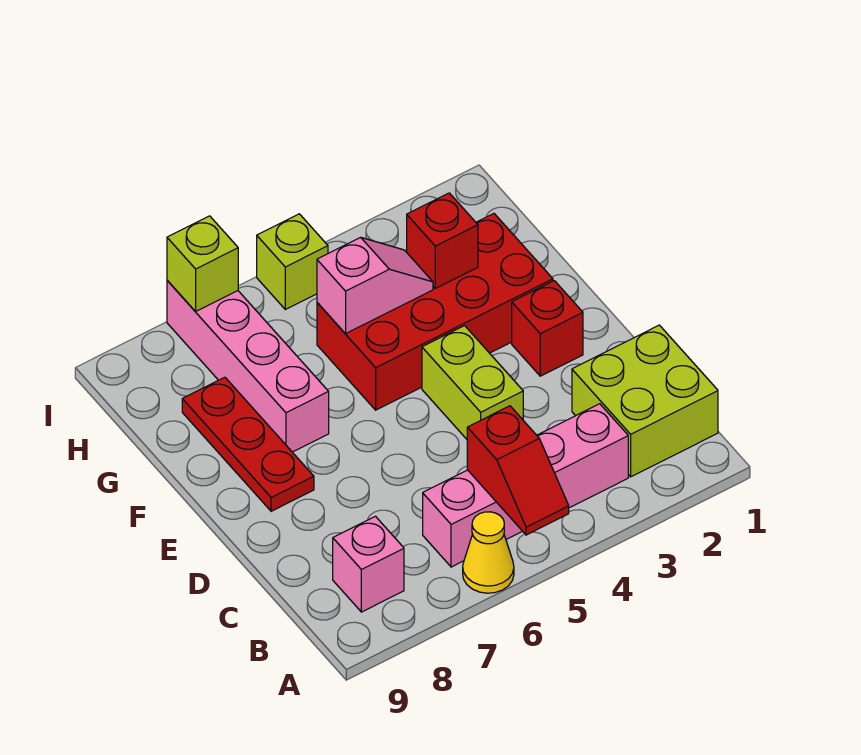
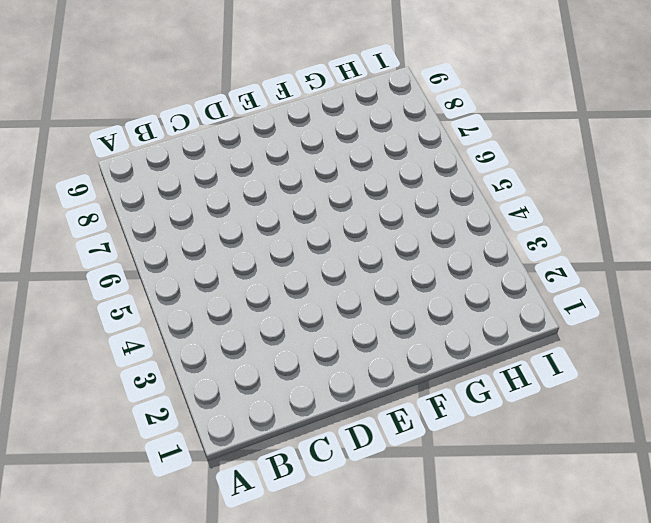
none -> yellow 1x1 cone [463,512,514,593]
none -> lime 2x2 brick [572,325,718,477]
none -> pink 1x4 brick [423,404,628,567]

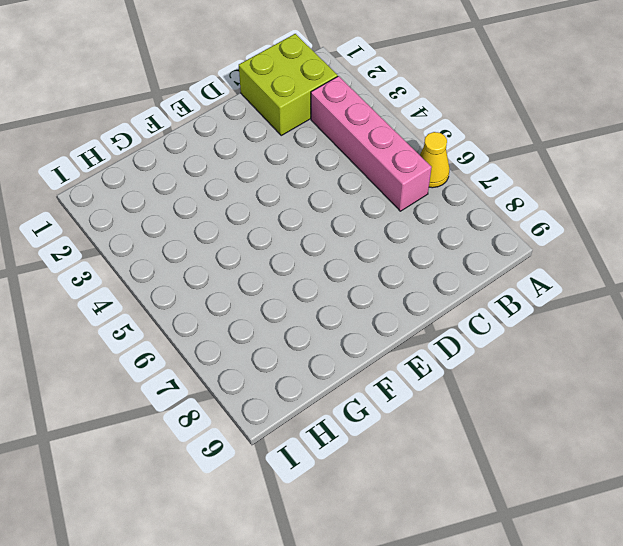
none -> pink 1x1 brick [333,516,404,612]
none -> lime 1x2 brick [422,326,523,439]
none -> red 1x1 brick [512,281,583,376]

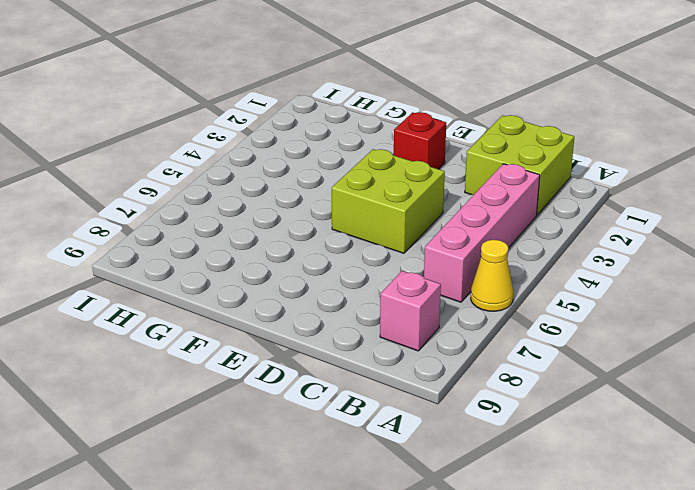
lime 2x2 brick [332,149,445,253] -> lime 1x2 brick [422,326,523,439]
none -> red 1x3 plate [182,377,314,511]
none -> red 2x4 brick [317,214,553,410]
none -> pink 1x4 brick [167,280,329,452]

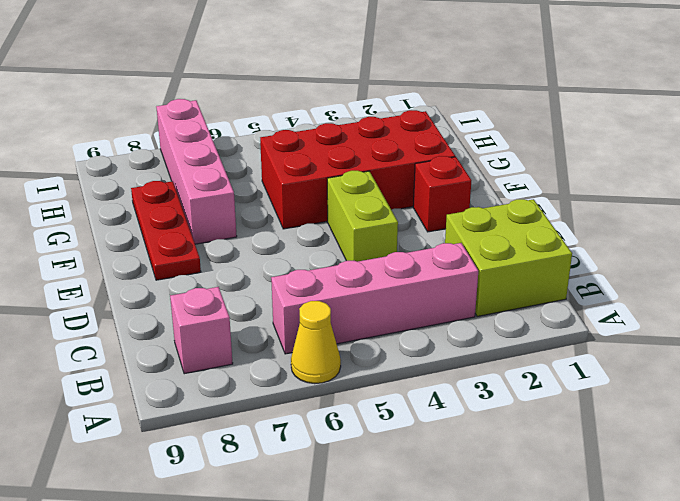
none -> lime 1x1 brick [257,214,328,309]
none -> red 1x2 slope [467,406,569,535]
none -> red 1x1 brick [407,193,478,288]

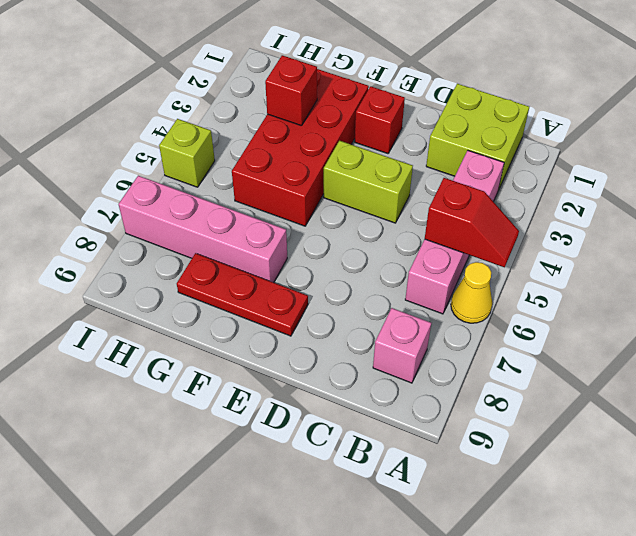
none -> pink 1x2 slope [317,237,433,333]
none -> lime 1x1 brick [167,216,238,312]

